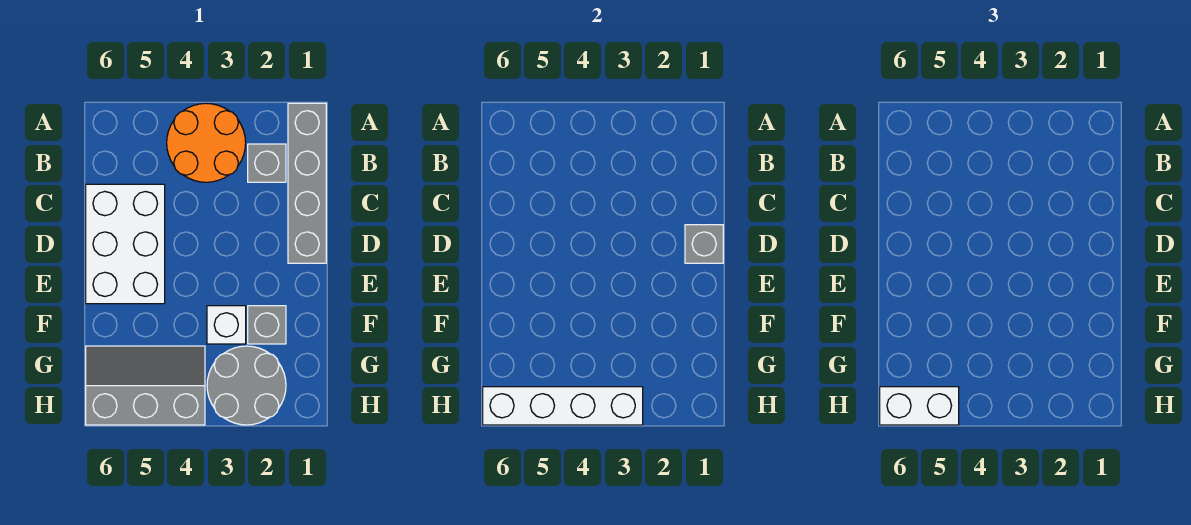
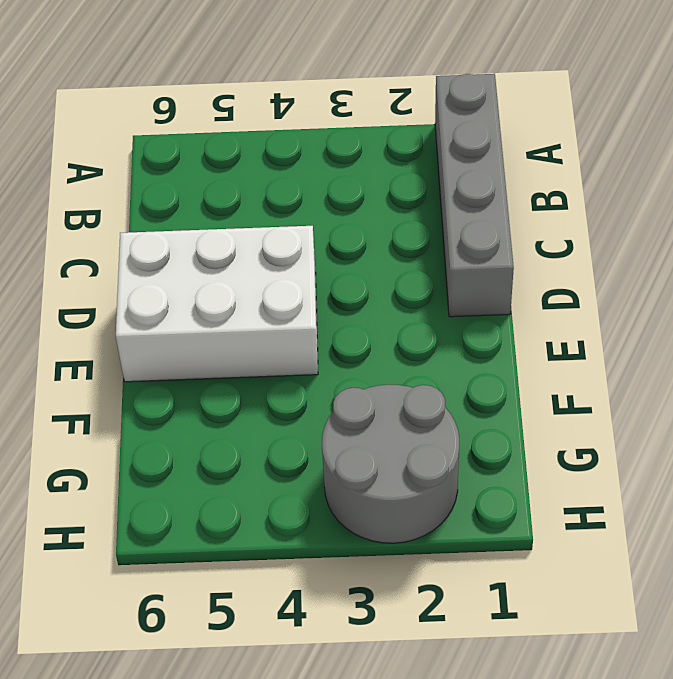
white 2x3 brick [116,226,318,382] -> white 2x3 brick turned to [86,184,165,304]
none -> orange 2x2 round brick [167,103,246,182]
none -> grey 1x1 brick [248,144,286,182]

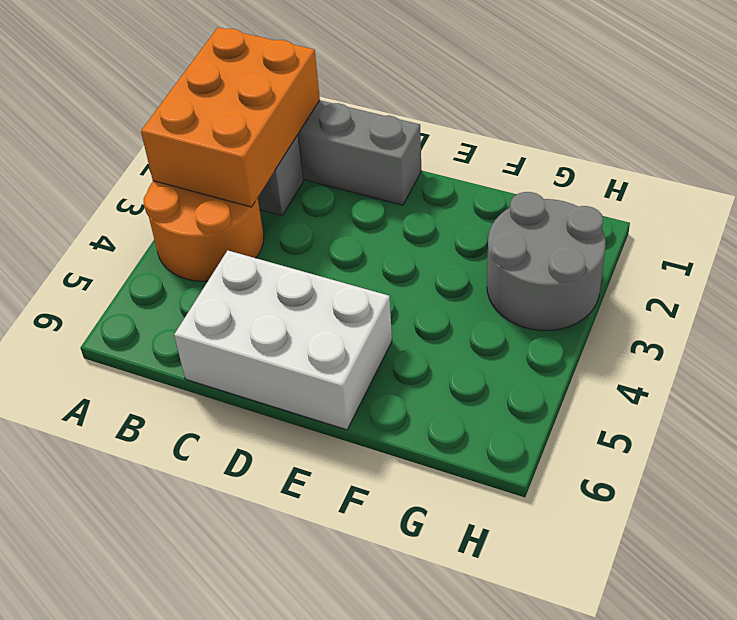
orange 2x3 brick [141,27,320,207] -> none
none -> grey 1x1 brick [248,306,286,344]
none -> white 1x1 brick [207,306,246,344]

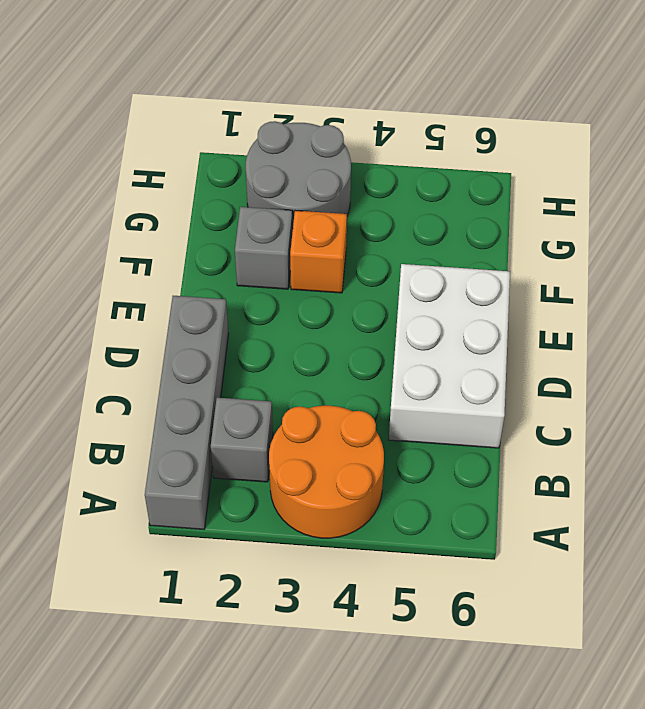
orange 1x1 brick [290,211,347,293] -> white 1x1 brick [207,306,246,344]
none -> grey 2x3 slope [86,346,205,425]
none -> grey 1x1 brick [685,225,723,263]

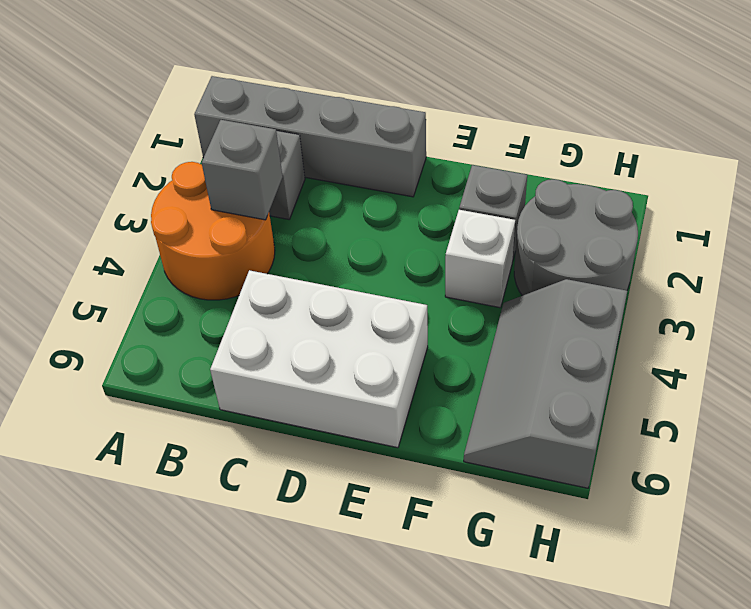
grey 1x1 brick [202,120,283,220] -> grey 1x1 brick moved to [685,225,723,263]
none -> white 1x4 brick [483,387,643,425]
none -> white 1x2 brick [880,387,959,425]

